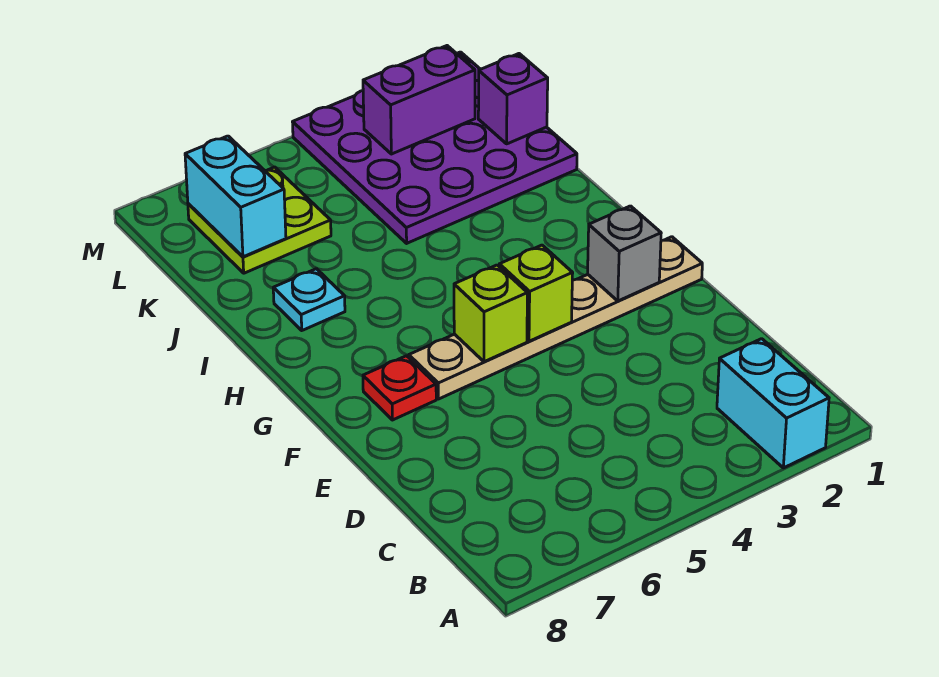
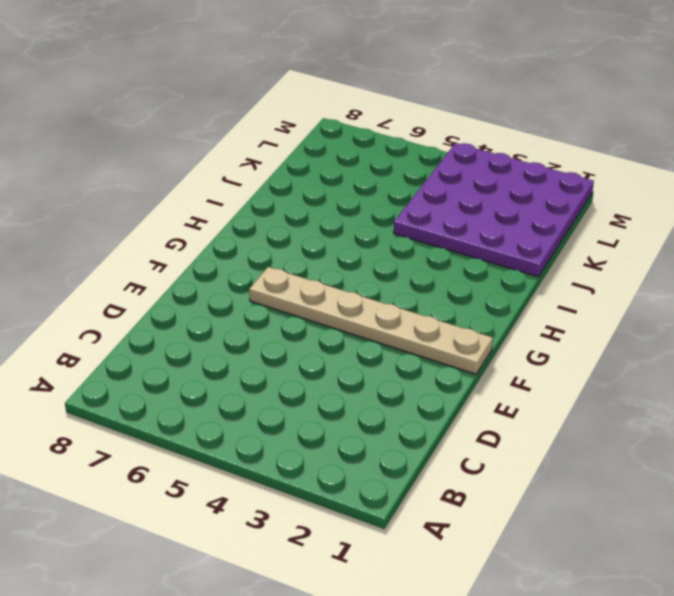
none -> cyan 1x2 brick [717,339,829,468]
none -> red 1x1 plate [363,356,436,420]
none -> cyan 1x1 plate [273,269,345,330]

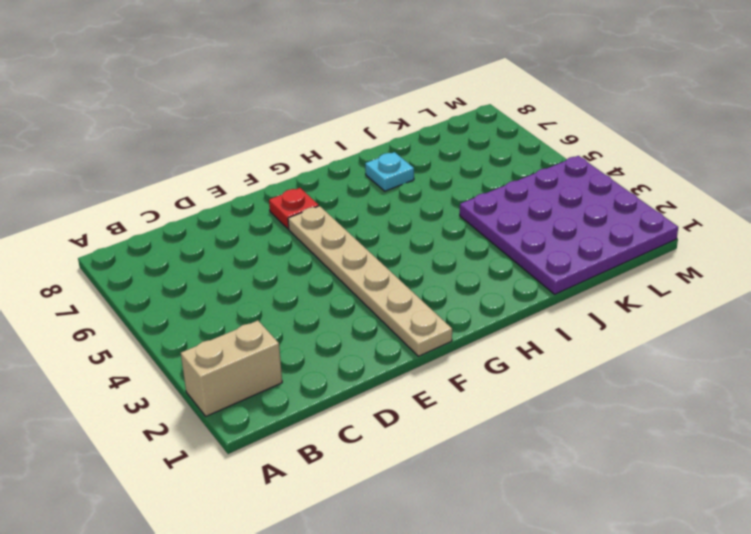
tan 1x2 brick [181,321,282,416] -> cyan 1x2 brick [717,339,829,468]
none -> lime 2x2 plate [188,167,331,273]
none -> grey 1x1 brick [588,206,661,301]
none -> lime 1x1 brick [499,245,573,341]

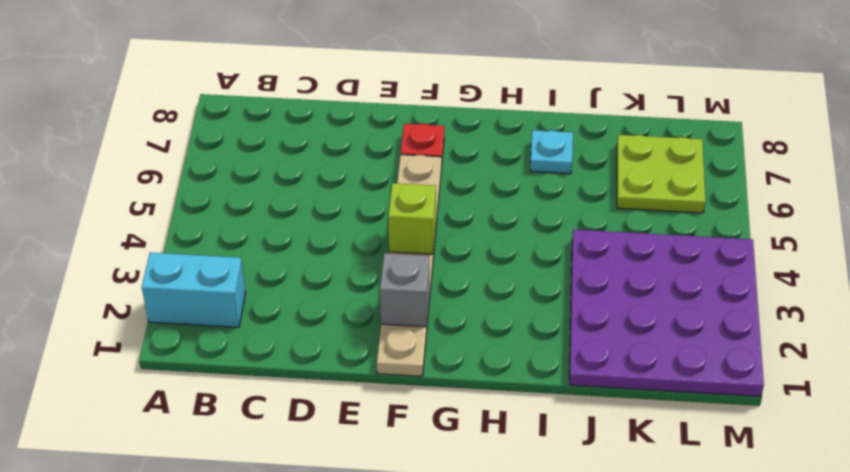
none -> lime 1x1 brick [454,265,527,362]
none -> purple 1x1 brick [478,54,548,144]
none -> cyan 1x2 brick [185,136,286,257]

